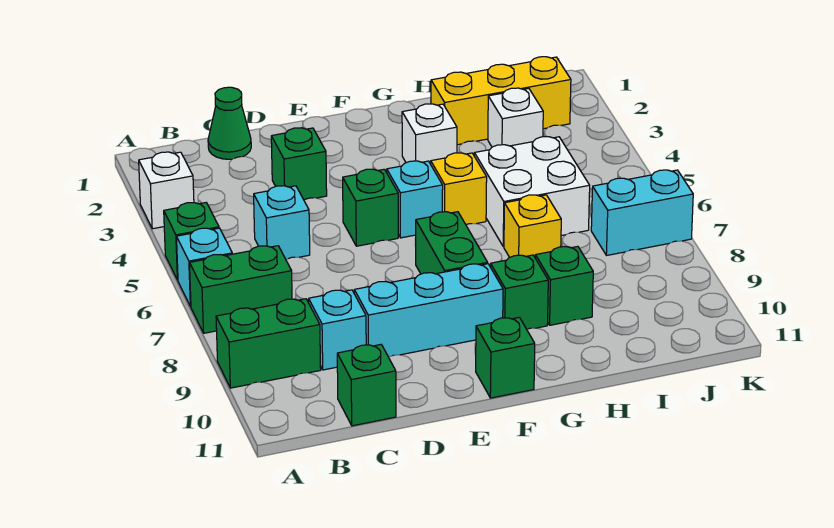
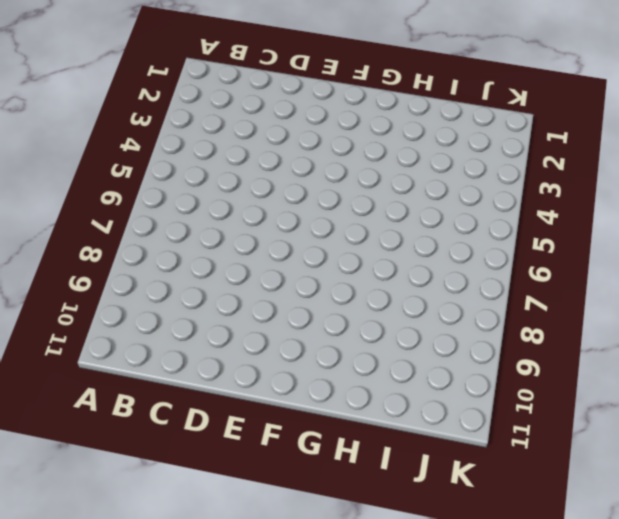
none -> white 1x1 brick [139,152,194,229]
none -> green 1x1 brick [164,203,219,280]
none -> cyan 1x1 brick [177,228,232,307]

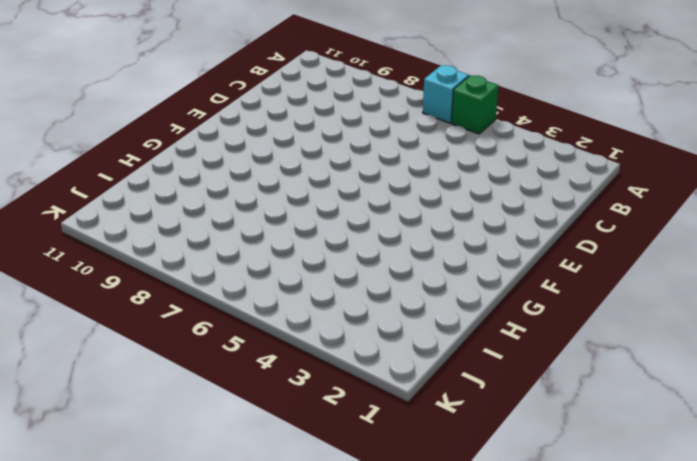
none -> white 1x1 brick [139,152,194,229]
none -> green 1x2 brick [190,246,292,333]
none -> green 1x2 brick [216,299,321,388]

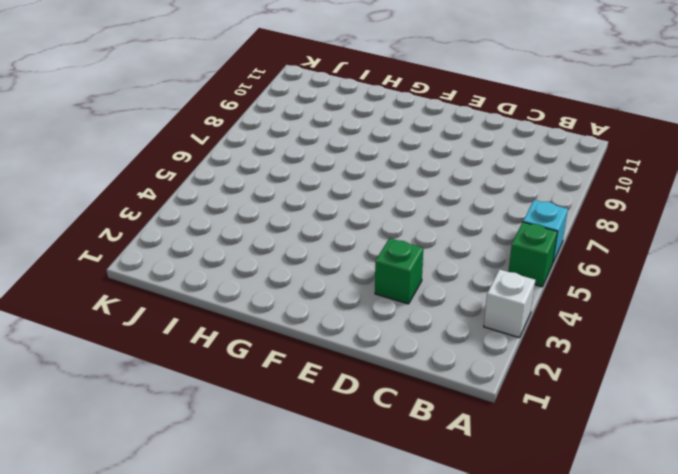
none -> green 1x2 brick [190,246,292,333]
none -> green 1x2 brick [216,299,321,388]
none -> green 1x1 cone [208,87,251,159]

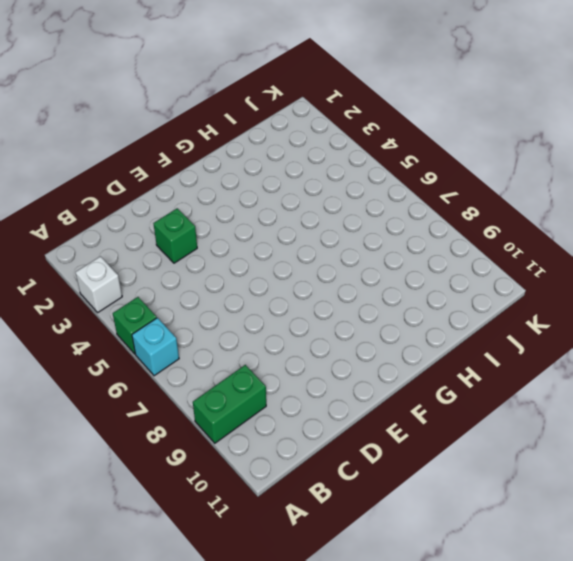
none -> green 1x2 brick [190,246,292,333]
none -> green 1x1 cone [208,87,251,159]
none -> cyan 1x1 brick [254,186,310,259]

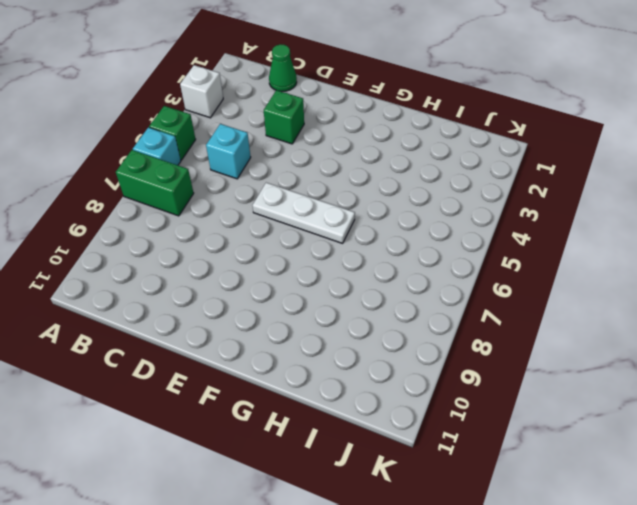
white 1x3 plate [253,183,355,243] -> none
none -> green 1x2 brick [216,299,321,388]
none -> cyan 1x1 brick [309,290,366,370]
none -> green 1x1 brick [337,345,396,426]

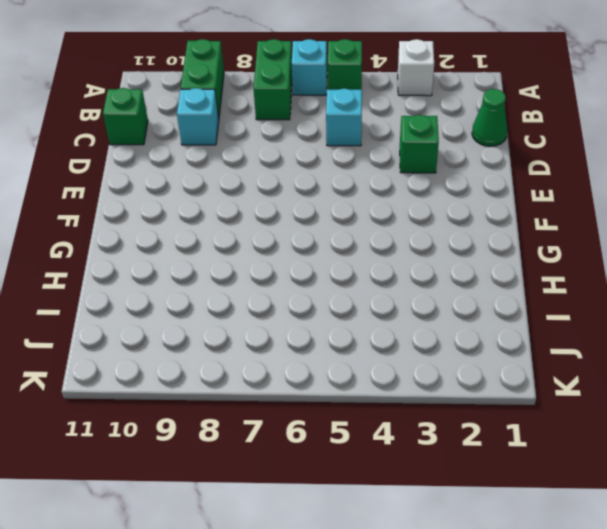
none -> cyan 1x3 brick [354,264,503,357]
none -> green 1x1 brick [343,169,398,246]
none -> cyan 1x1 brick [387,161,443,238]

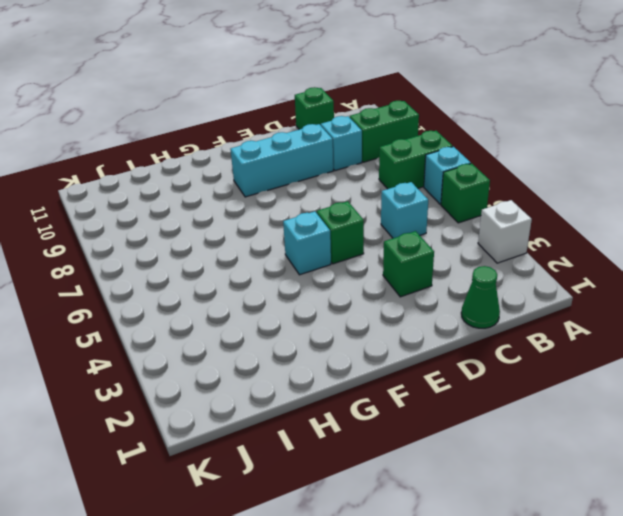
none -> green 1x2 brick [416,212,488,274]
none -> green 1x1 brick [476,317,535,398]
none -> white 1x1 brick [402,104,457,164]

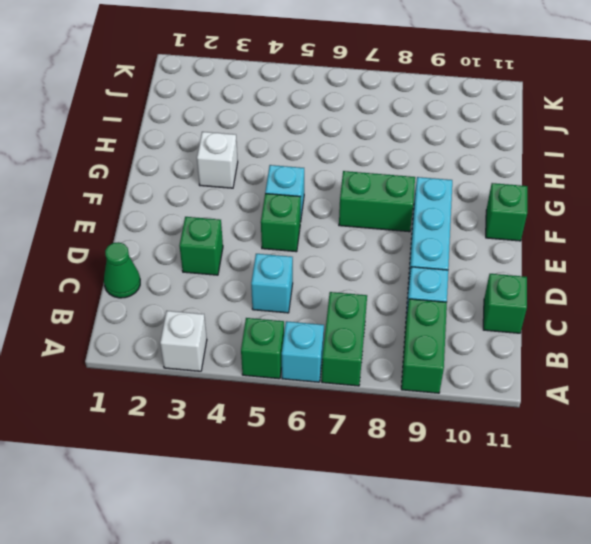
none -> yellow 1x1 brick [431,153,487,225]
none -> green 1x1 brick [490,255,548,329]
none -> yellow 1x3 brick [431,57,571,145]

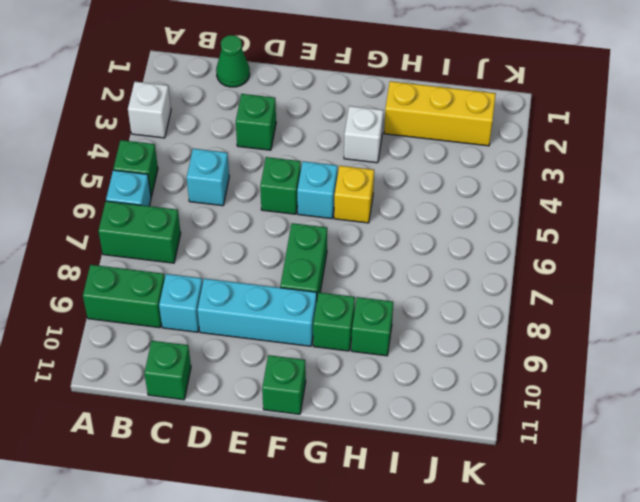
none -> white 2x2 brick [474,137,590,247]
none -> yellow 1x1 brick [504,195,561,257]
none -> white 1x1 brick [488,88,543,147]

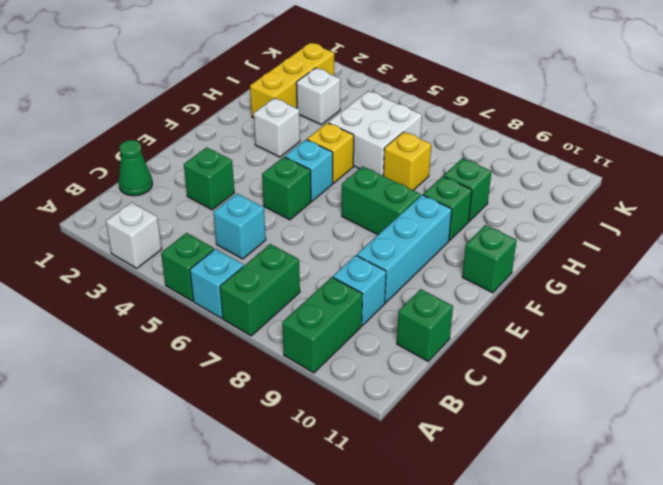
none -> cyan 1x2 brick [591,170,693,256]

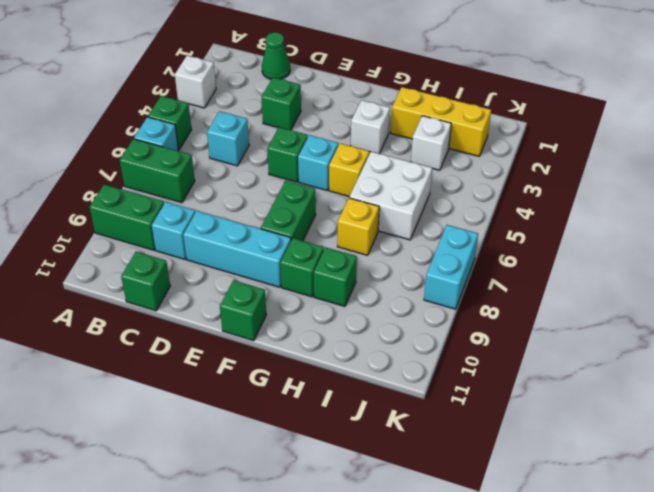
cyan 1x2 brick [424,225,478,309] -> cyan 1x2 brick turned to [591,170,693,256]

